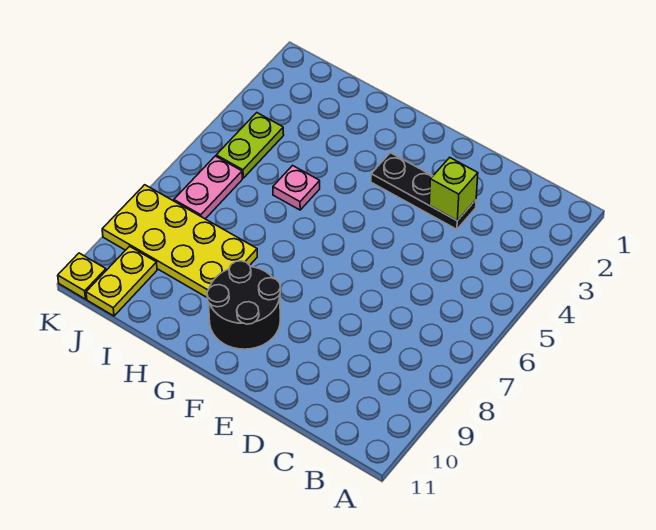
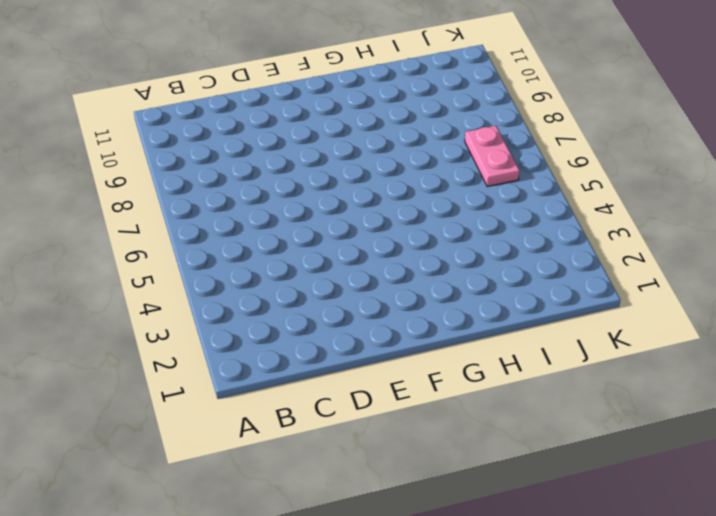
none -> black 1x3 plate [371,153,476,229]
none -> black 2x2 round brick [207,261,281,349]

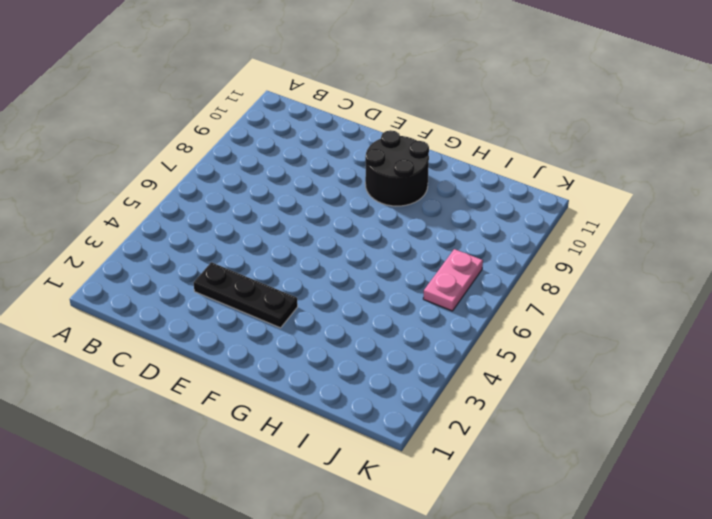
none -> pink 1x1 plate [273,166,320,210]
none -> yellow 2x4 plate [102,185,257,297]

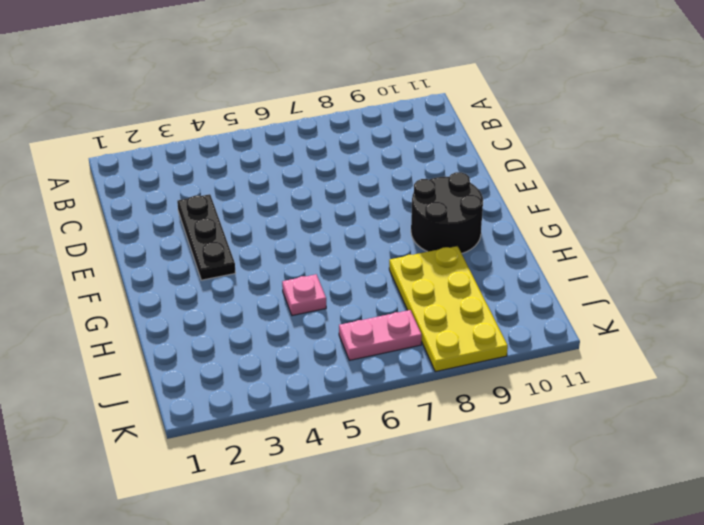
none -> lime 1x2 plate [216,113,284,178]
none -> yellow 1x2 plate [86,246,157,316]

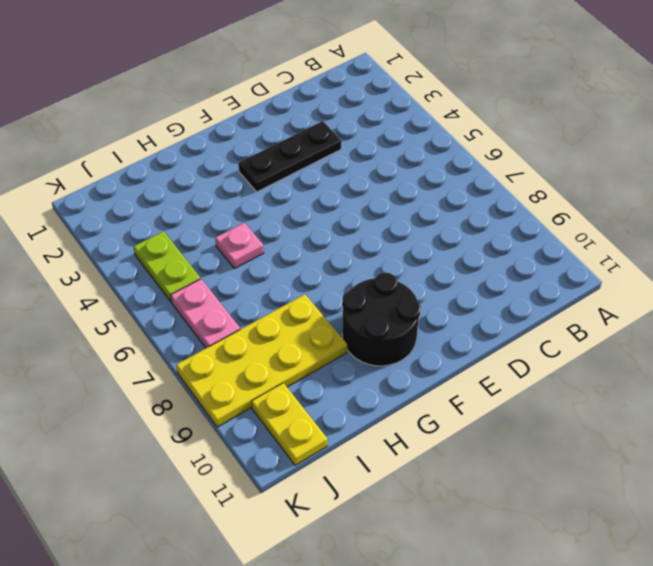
none -> yellow 1x1 plate [58,253,106,299]
none -> lime 1x1 brick [429,158,478,221]

